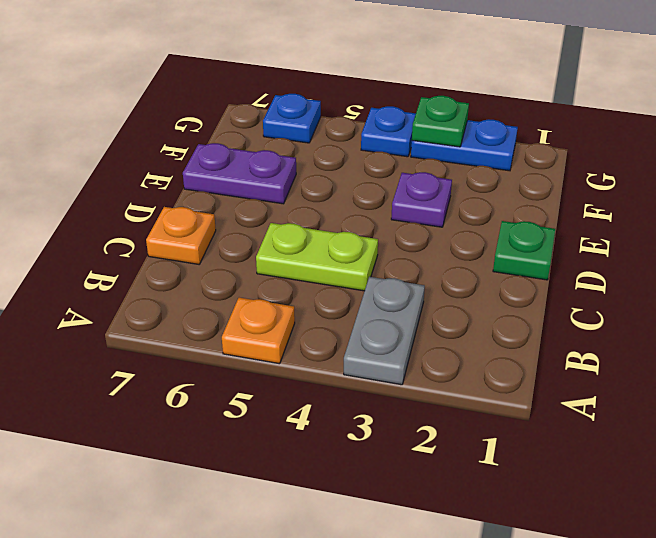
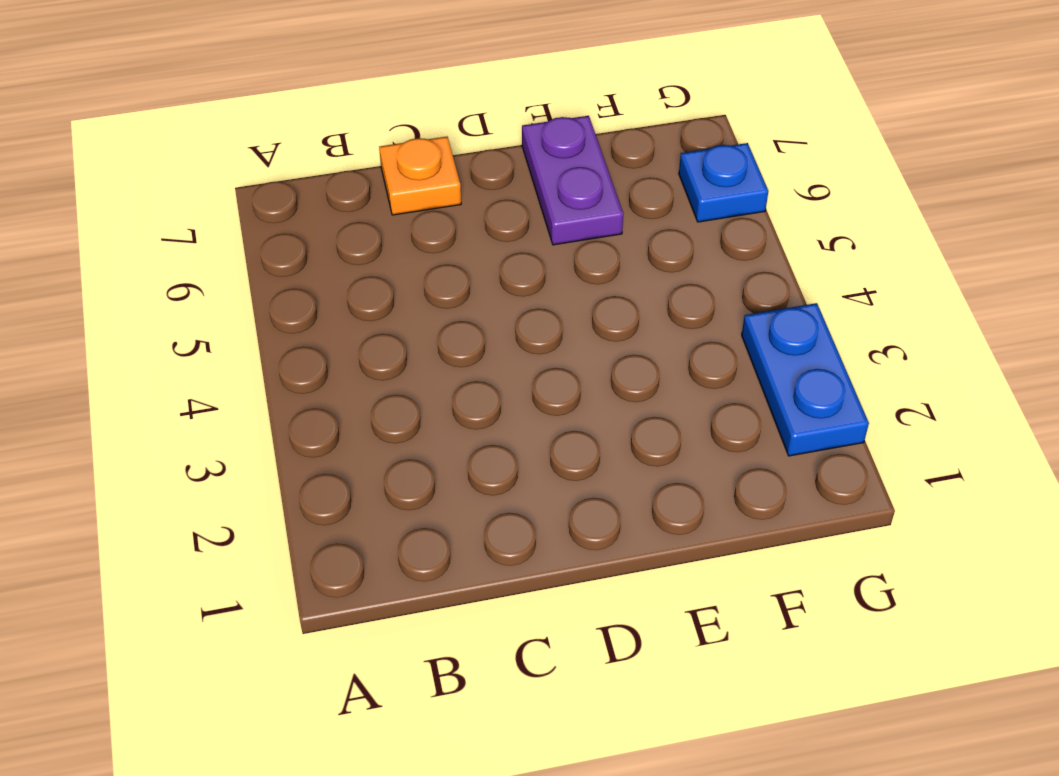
none -> grey 1x2 plate [344,277,425,385]
none -> orange 1x1 plate [222,298,295,364]

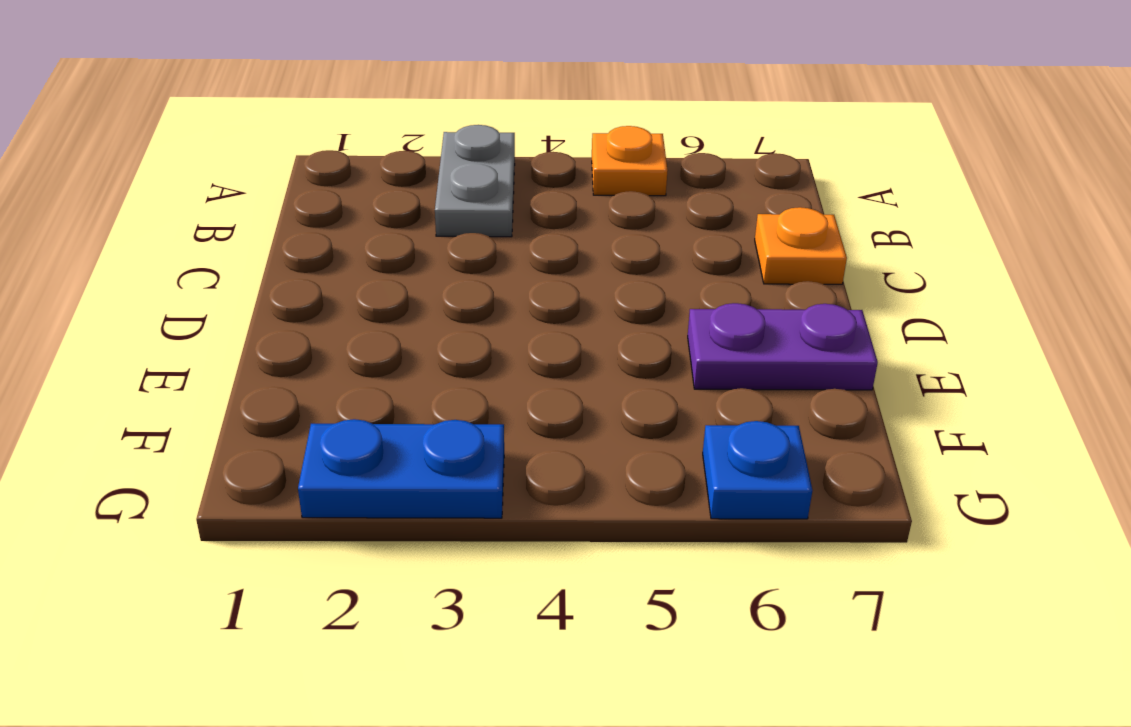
none -> lime 1x2 plate [256,223,378,291]
none -> green 1x1 plate [493,221,555,280]

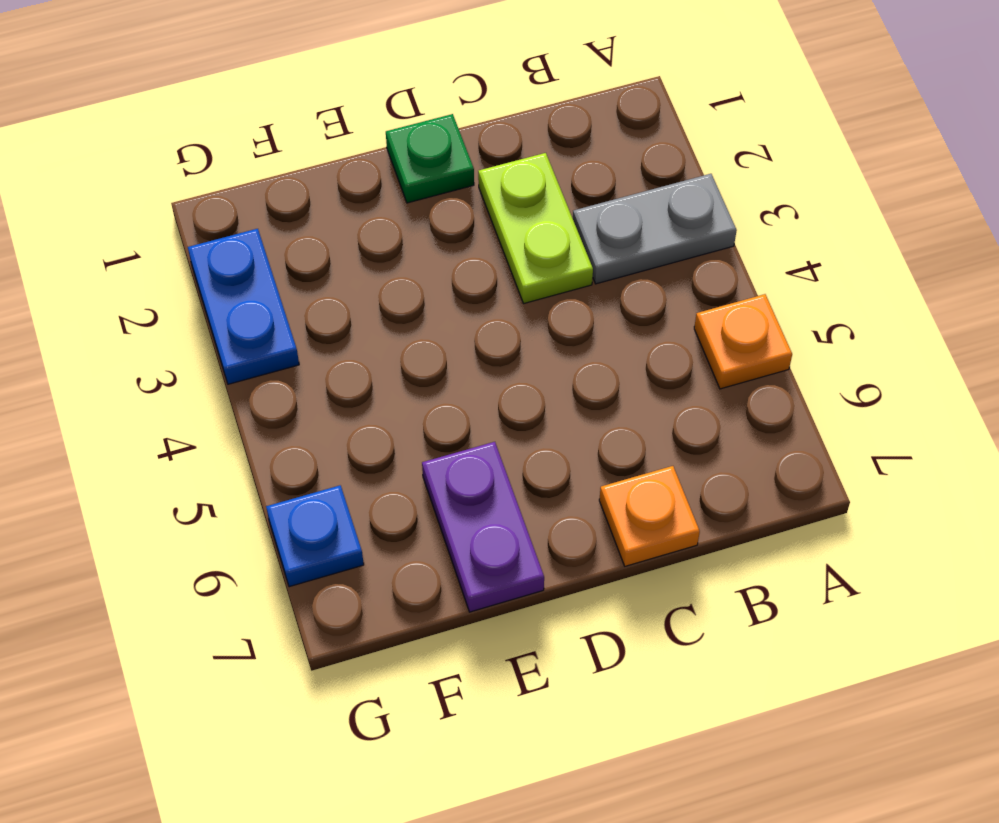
lime 1x2 plate [478,153,593,303] -> lime 1x2 plate moved to [256,223,378,291]
none -> purple 1x1 plate [391,172,452,227]
none -> blue 1x1 plate [361,106,416,157]

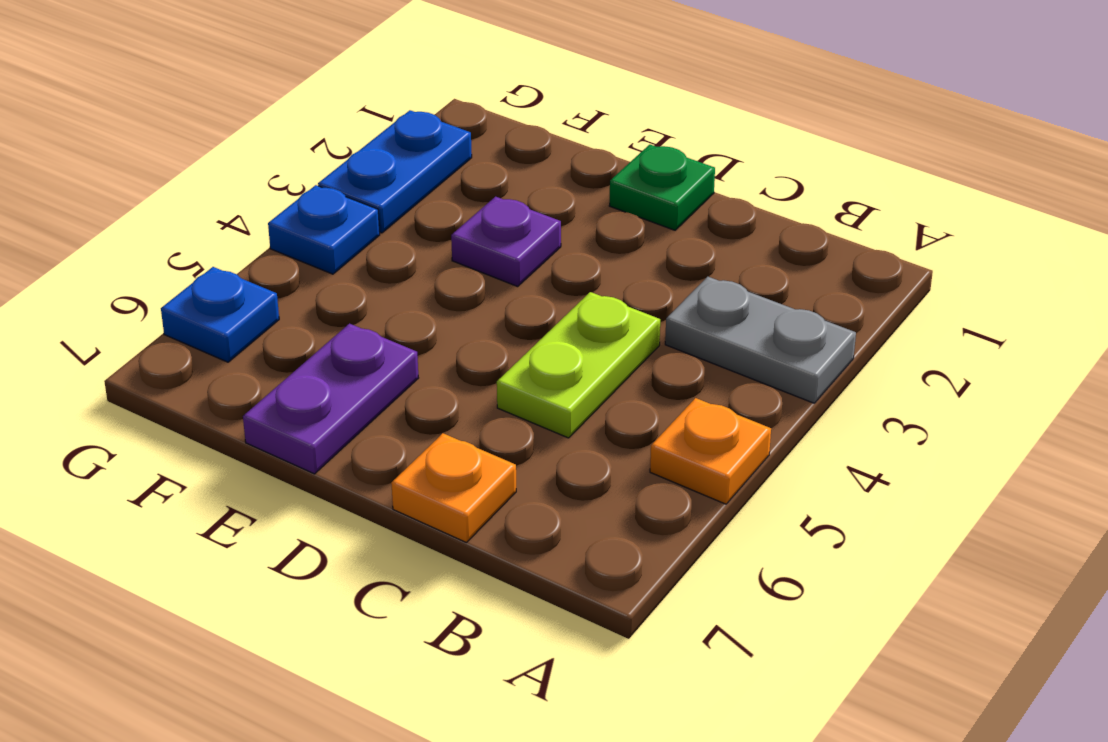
none -> green 1x1 plate [412,96,469,147]

